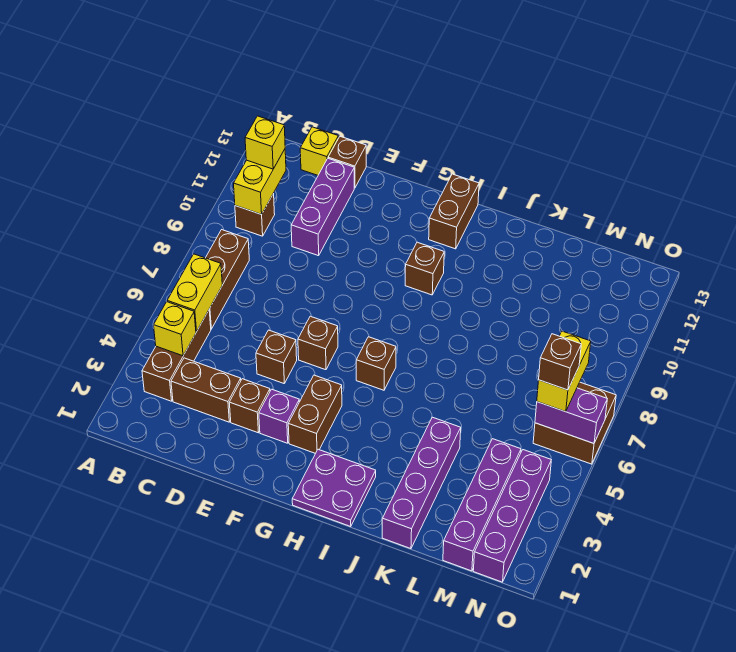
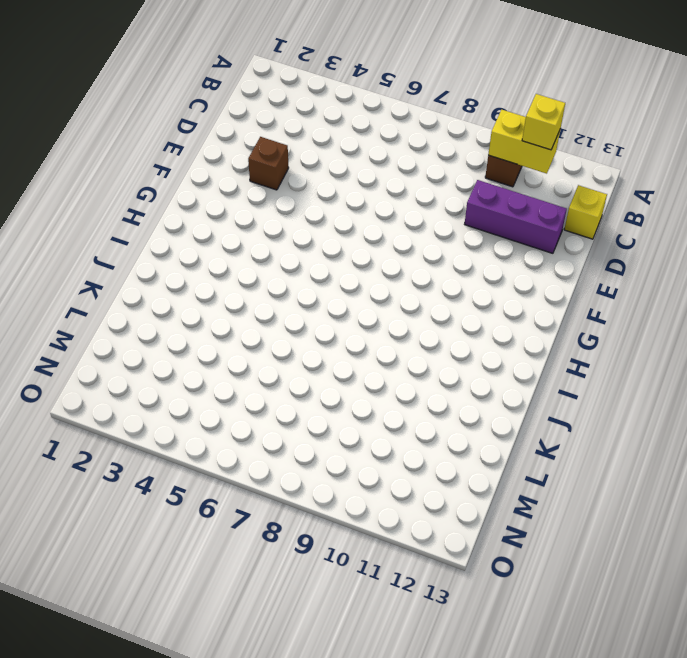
none -> brown 1x3 brick [142,310,211,401]
none -> brown 1x3 brick [206,230,249,329]
none -> brown 1x2 brick [171,358,241,422]

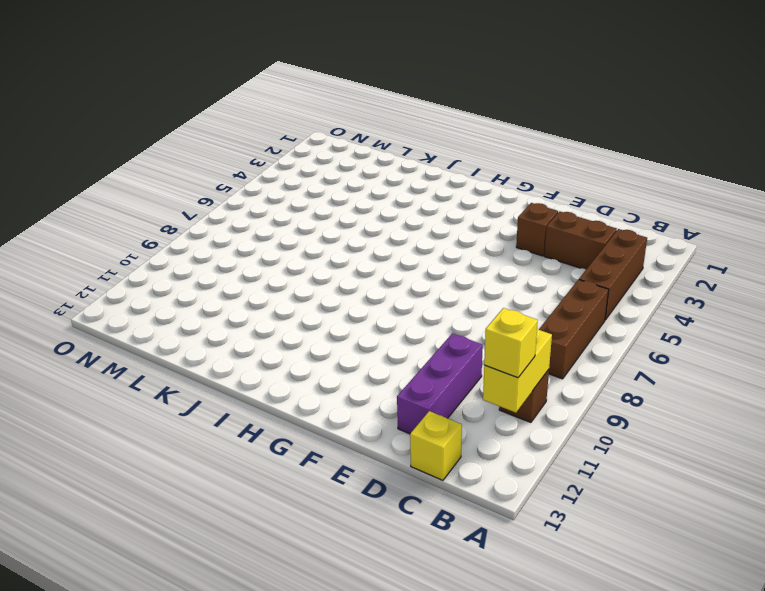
none -> brown 1x1 brick [328,136,366,188]
none -> brown 1x1 brick [256,330,297,383]
none -> purple 1x1 brick [259,389,299,443]

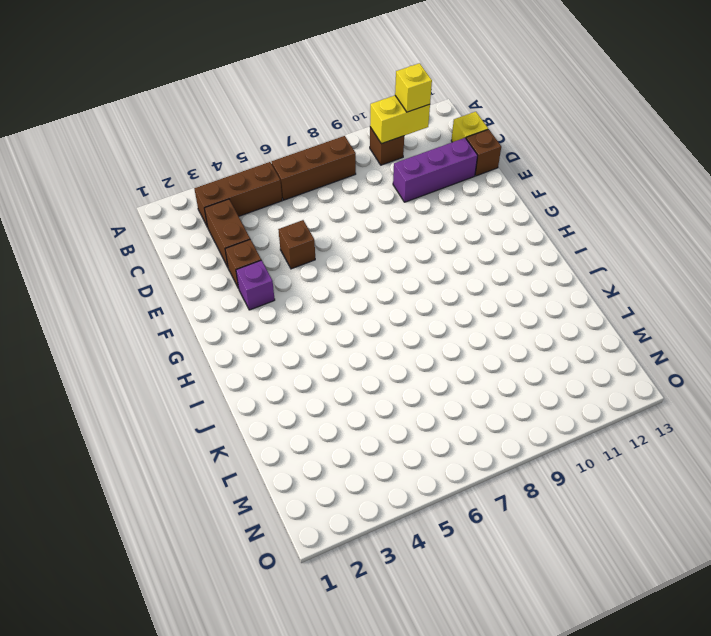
none -> brown 1x1 brick [298,316,338,370]
none -> brown 1x2 brick [288,375,342,453]
none -> purple 2x2 plate [292,449,376,527]

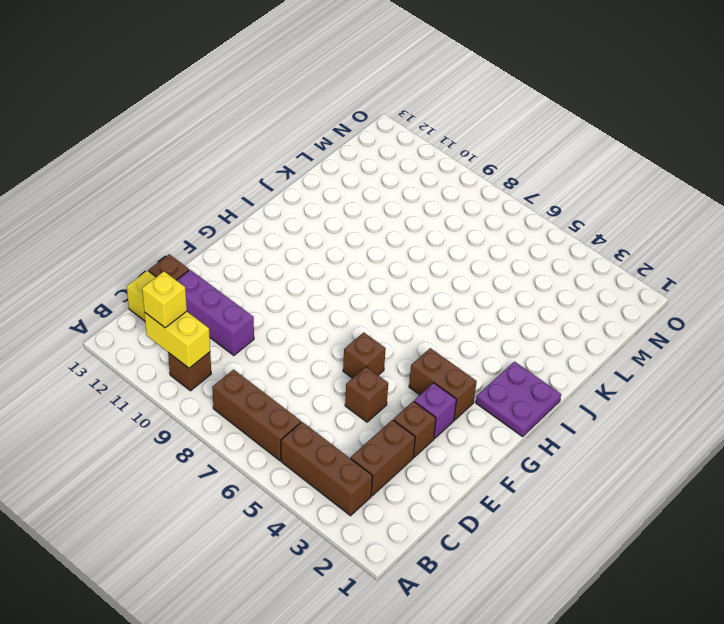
none -> brown 1x1 brick [356,337,396,390]
none -> brown 1x1 brick [405,242,444,295]
none -> brown 1x2 brick [429,174,479,249]

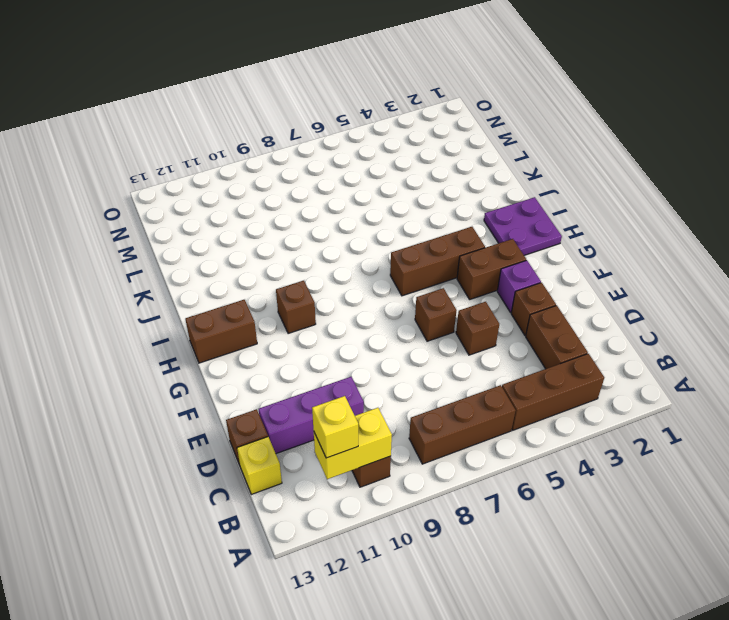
brown 1x3 brick [390,227,485,296] -> brown 1x1 brick [356,337,396,390]
none -> purple 1x4 brick [382,417,461,549]
none -> purple 1x4 brick [443,439,521,571]
none -> purple 1x4 brick [473,450,551,582]

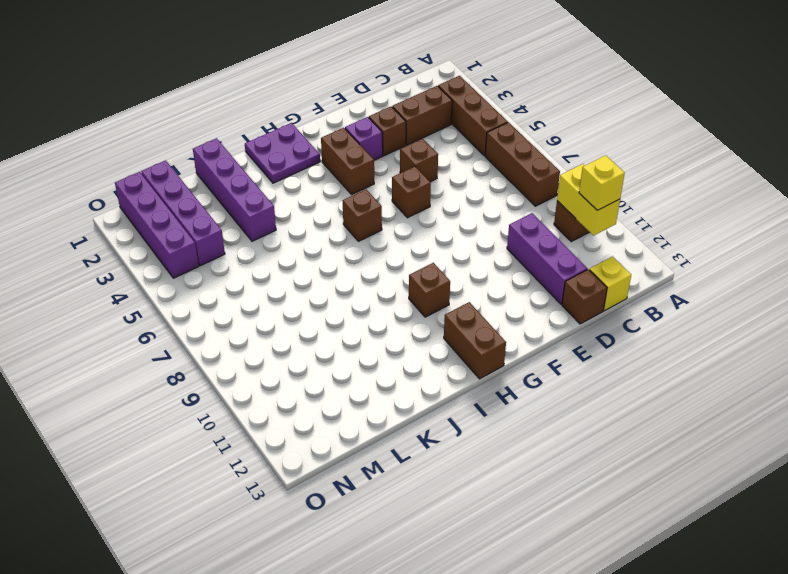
none -> brown 2x2 brick [533,382,616,464]
none -> yellow 1x1 brick [154,302,196,356]
none -> yellow 1x2 brick [167,254,222,332]

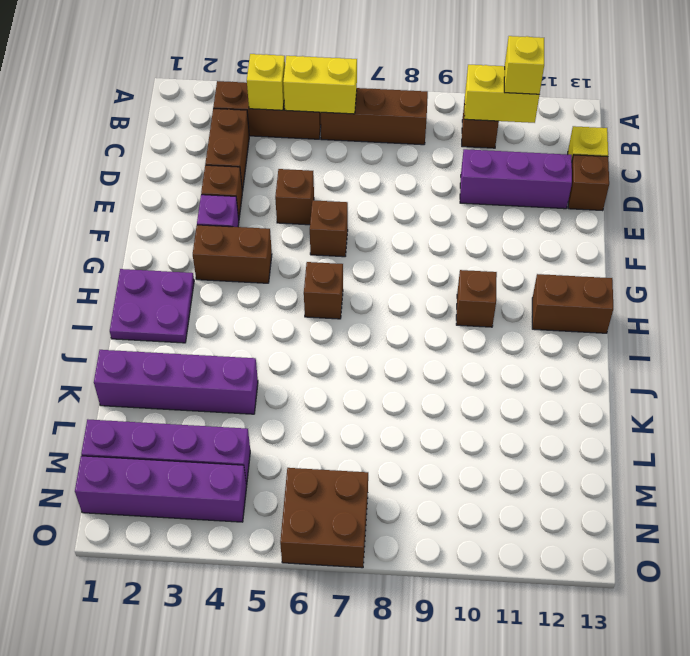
none -> purple 1x2 brick [535,388,607,443]
none -> yellow 1x2 brick [537,331,591,412]
none -> brown 1x1 brick [539,334,581,390]

